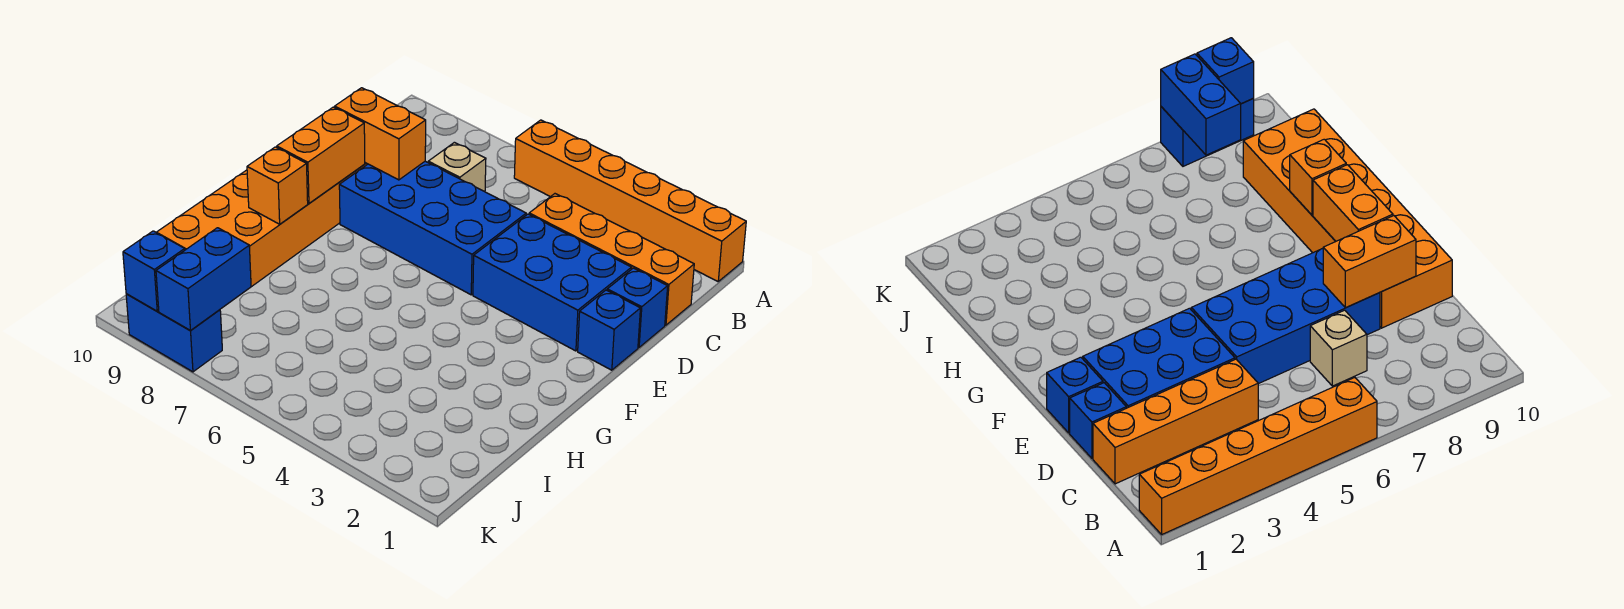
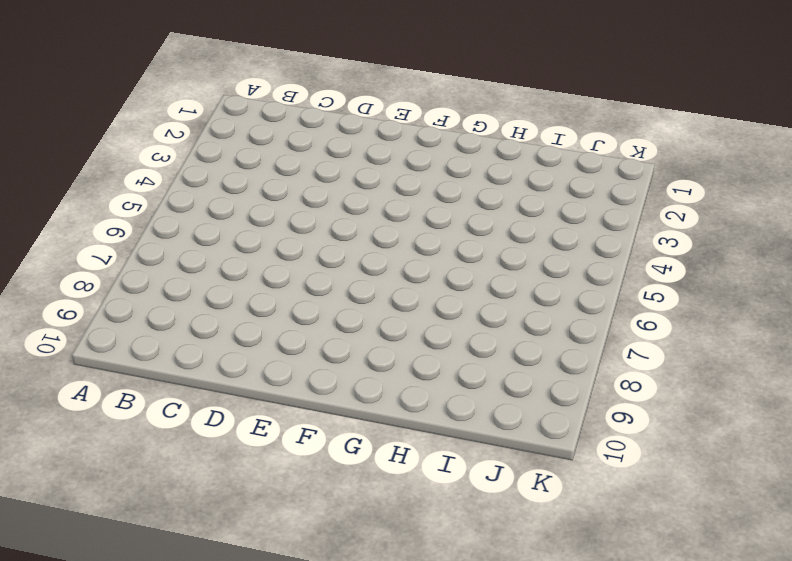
none -> orange 1x6 brick [514,120,746,281]
none -> orange 1x4 brick [529,194,694,325]
none -> tan 1x1 brick [428,142,486,192]

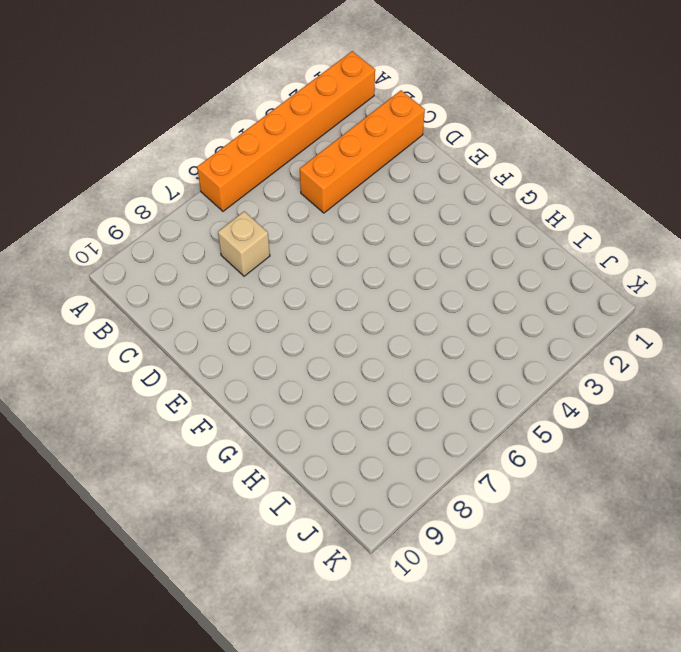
none -> blue 1x1 brick [607,268,668,347]
none -> blue 2x3 brick [473,214,632,351]
none -> blue 2x4 brick [339,161,526,295]

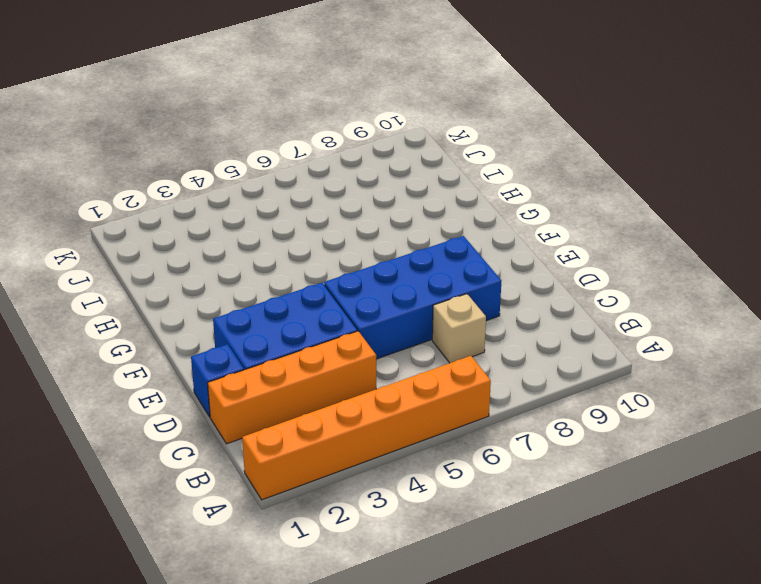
none -> orange 2x6 brick [156,163,367,287]
none -> blue 1x1 brick [578,290,640,370]
none -> blue 1x2 brick [126,294,222,372]

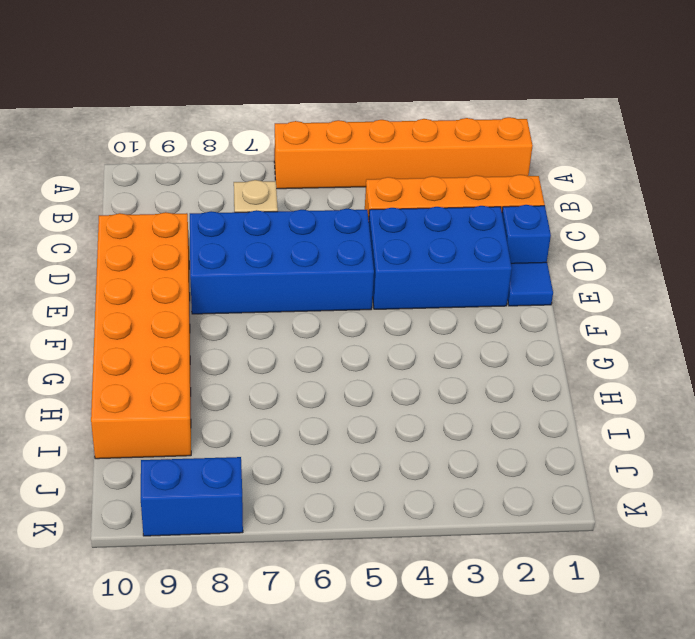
blue 1x1 tile [508,262,553,306] -> blue 1x1 brick [578,290,640,370]
none -> orange 1x2 brick [335,88,426,180]
none -> orange 1x2 brick [277,107,365,203]
none -> orange 1x1 brick [247,147,308,224]

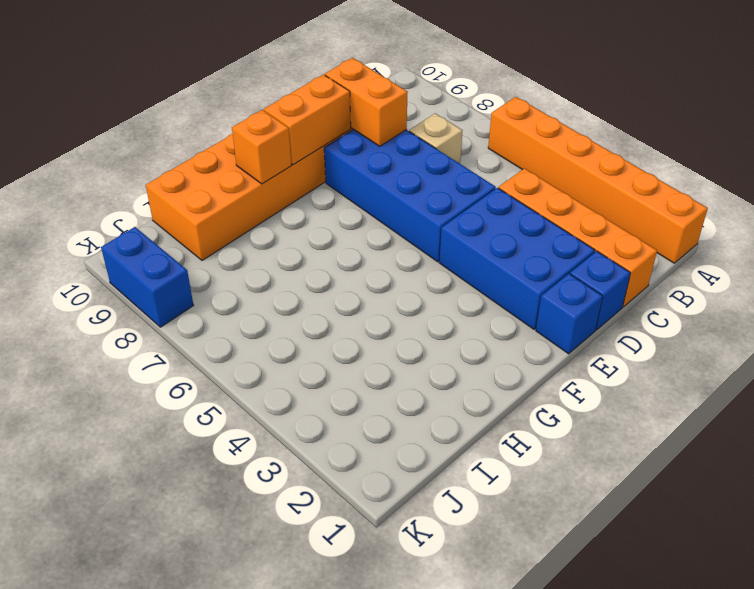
none -> blue 1x2 brick [156,228,251,330]
none -> blue 1x1 brick [123,231,185,311]

